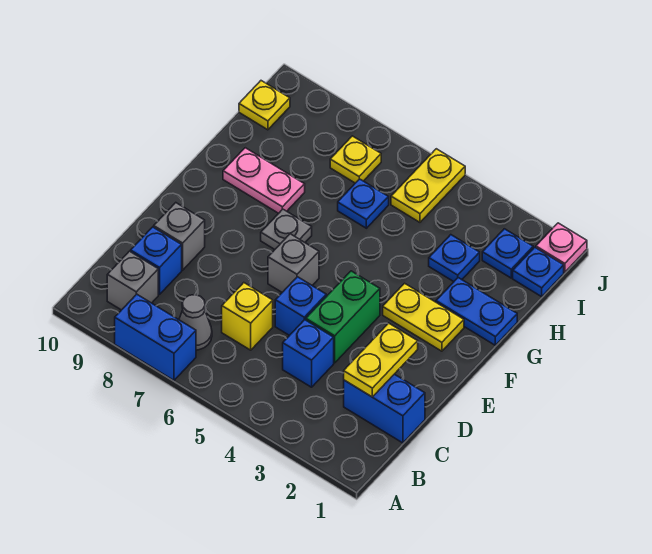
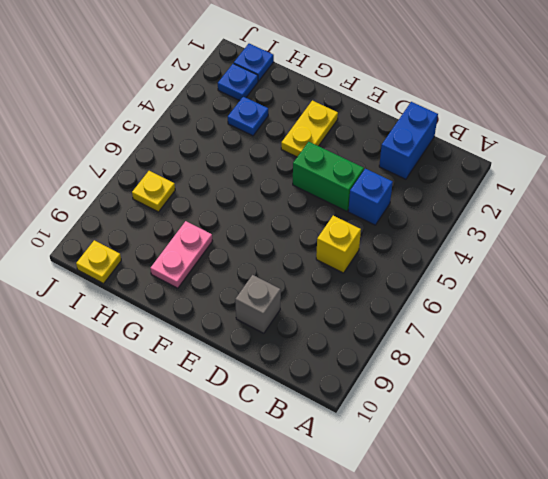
none -> blue 1x2 brick [115,294,196,380]
none -> grey 1x1 cone [179,295,212,350]
none -> grey 1x1 brick [107,251,158,310]

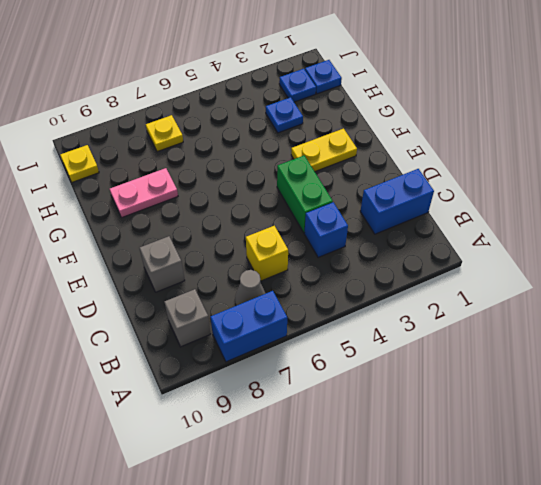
none -> blue 1x1 brick [131,227,182,295]
none -> blue 1x1 brick [275,277,326,335]
none -> grey 1x1 brick [268,234,319,292]

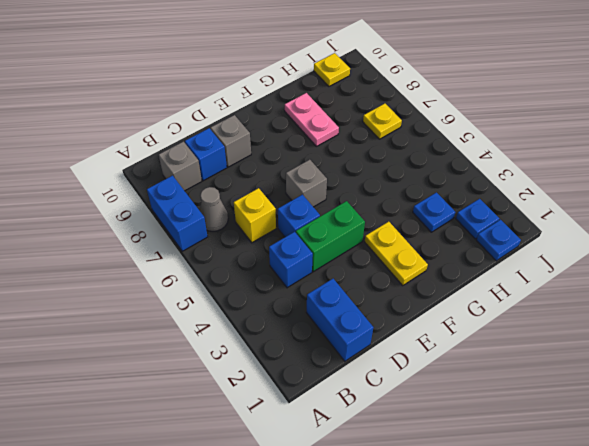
none -> grey 1x1 plate [261,209,312,249]
none -> blue 1x2 plate [436,278,517,345]
none -> blue 1x1 plate [338,179,389,228]

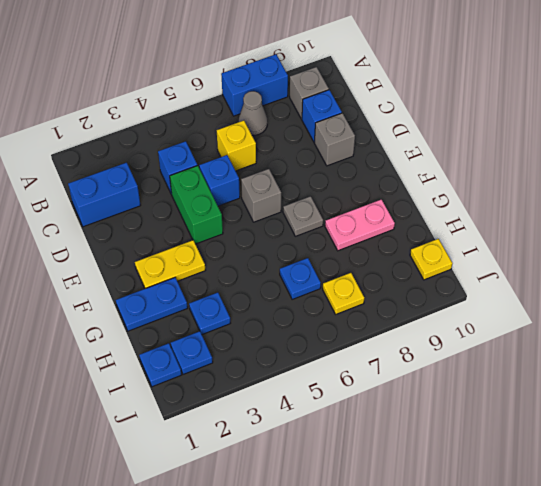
none -> yellow 1x2 plate [391,149,465,222]
none -> pink 1x1 plate [536,223,587,272]
none -> yellow 1x2 plate [344,323,418,397]

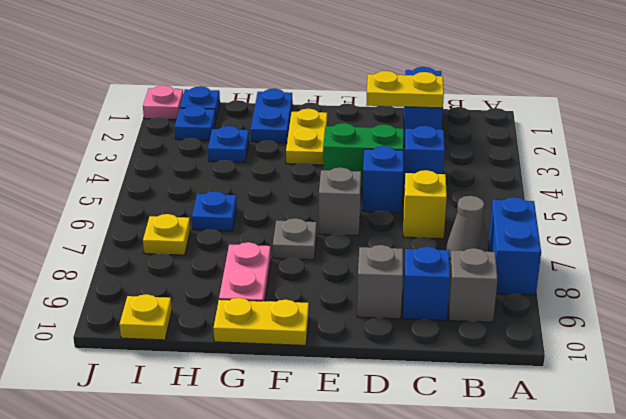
yellow 1x2 plate [214,298,309,345] -> yellow 1x2 plate moved to [391,149,465,222]

